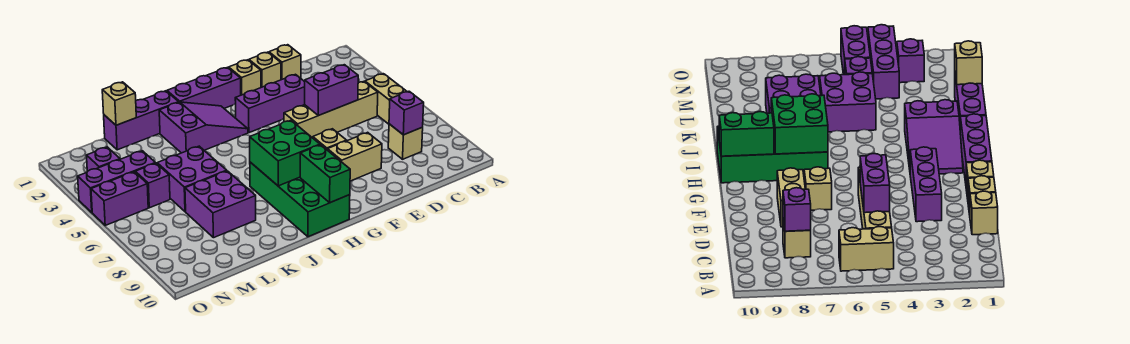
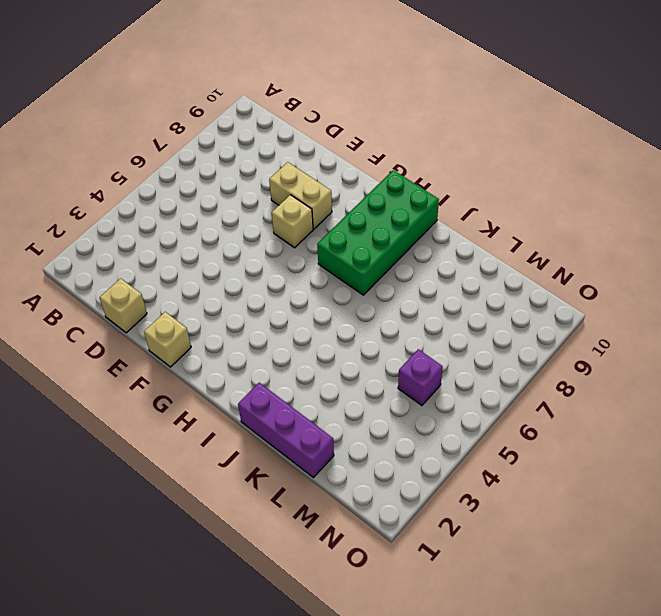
none -> tan 1x2 brick [365,74,407,124]
none -> tan 1x4 brick [284,82,378,138]
none -> tan 1x1 brick [388,124,423,159]

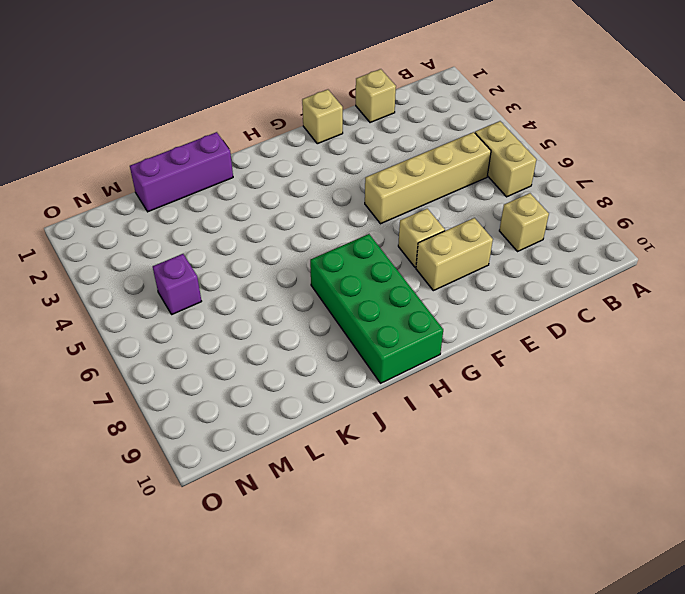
none -> tan 1x1 brick [249,52,281,87]
none -> purple 1x3 brick [235,74,305,133]
none -> purple 1x3 brick [167,67,241,108]

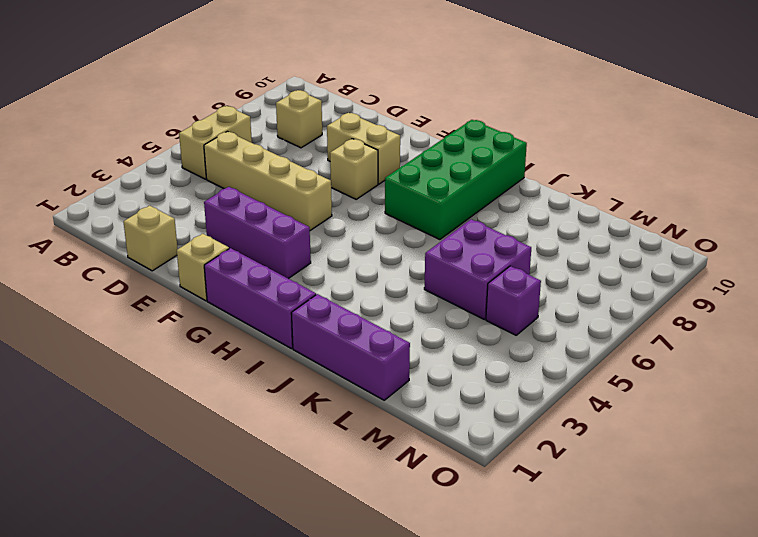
none -> tan 1x1 brick [249,52,281,87]
none -> purple 2x3 slope [159,102,248,153]
none -> purple 2x2 brick [185,171,256,238]

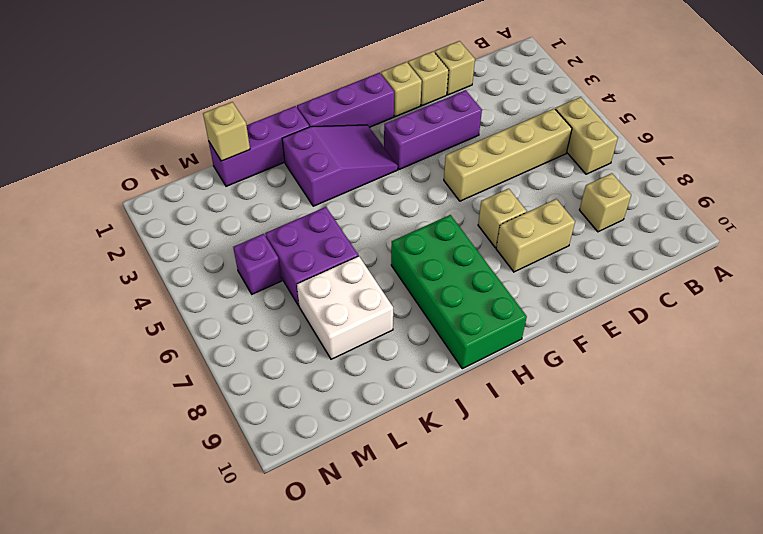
white 2x2 brick [297,256,393,359] -> purple 2x2 brick [185,171,256,238]
none -> purple 1x3 brick [78,151,155,212]
none -> purple 1x1 brick [87,147,120,172]
none -> purple 1x2 brick [91,172,148,225]

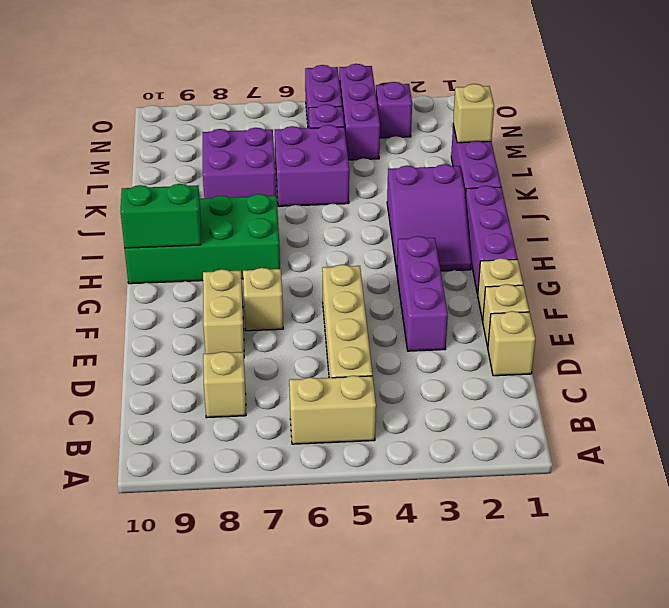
none -> purple 1x1 brick [389,91,424,135]
none -> purple 1x2 brick [305,65,358,116]
none -> green 2x2 brick [250,120,320,186]

